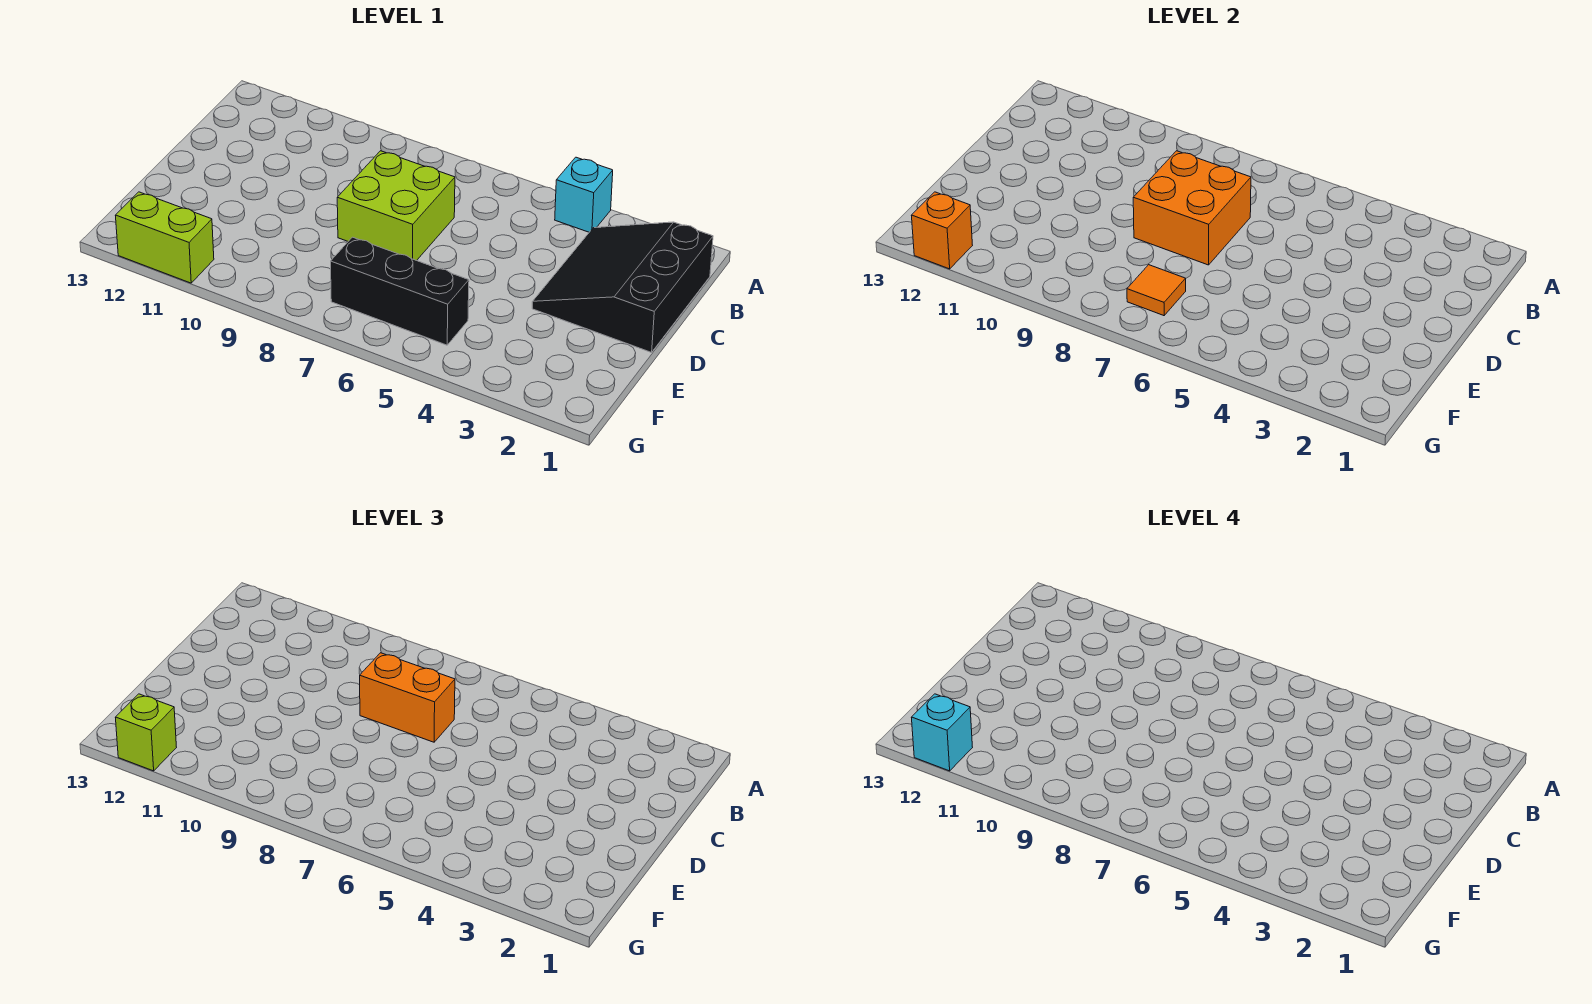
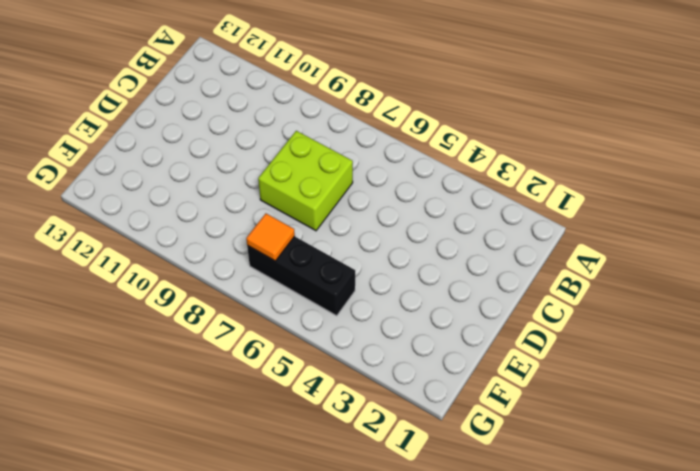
none -> cyan 1x1 brick [555,157,613,232]
none -> black 3x3 slope [532,222,713,352]

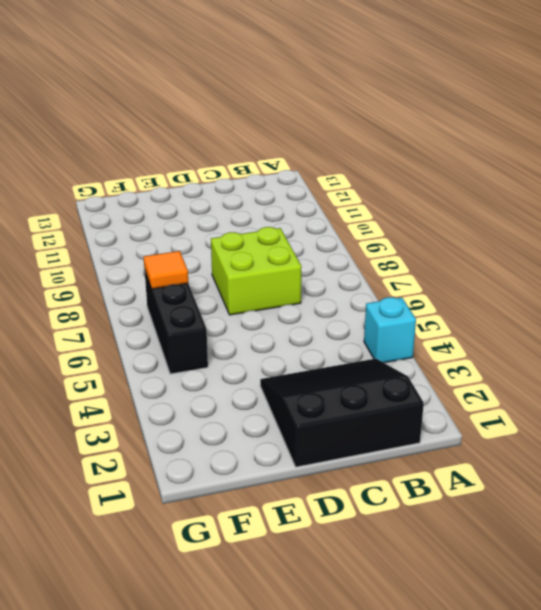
none -> lime 1x2 brick [115,192,214,283]
none -> orange 2x2 brick [1133,151,1251,265]

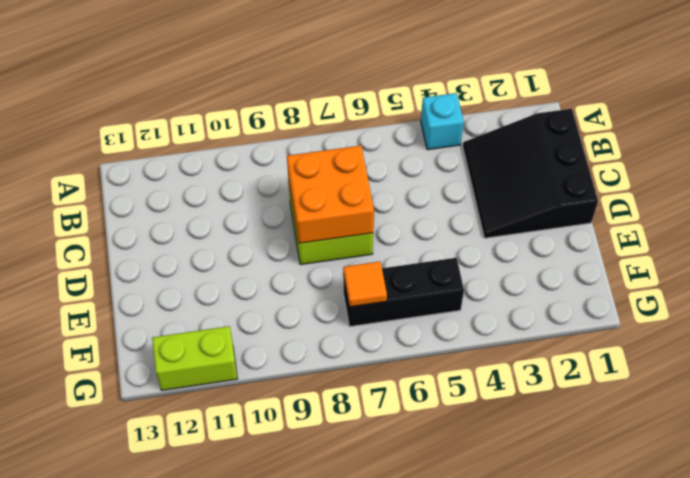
none -> orange 1x1 brick [911,192,973,269]
none -> orange 1x2 brick [360,653,455,742]

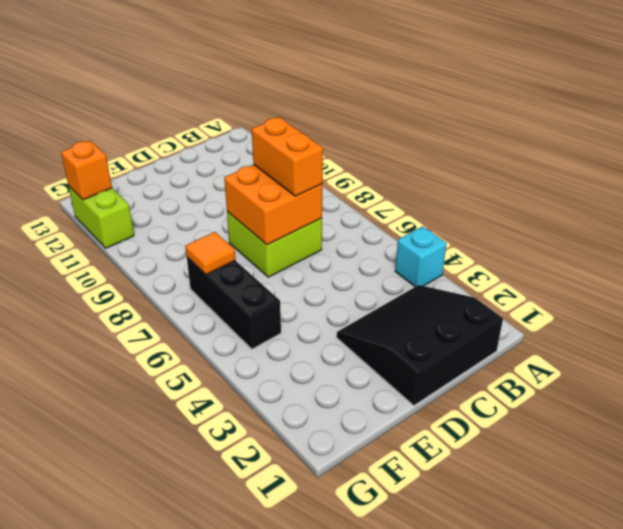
none -> lime 1x1 brick [115,694,177,771]
none -> cyan 1x1 brick [911,694,973,771]

